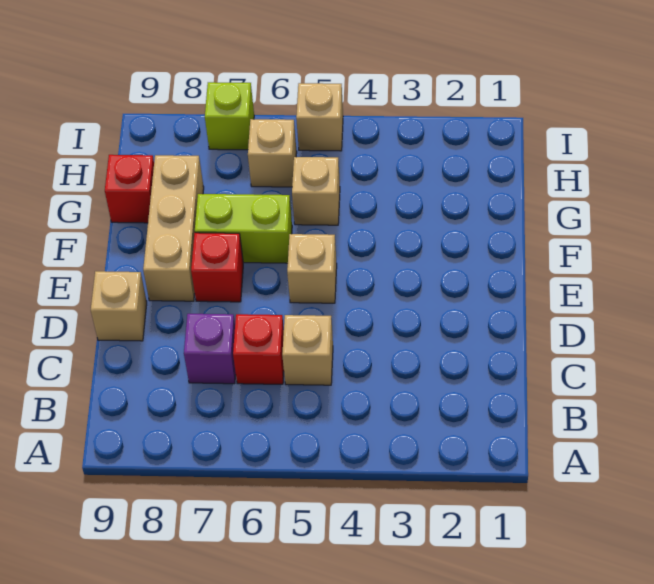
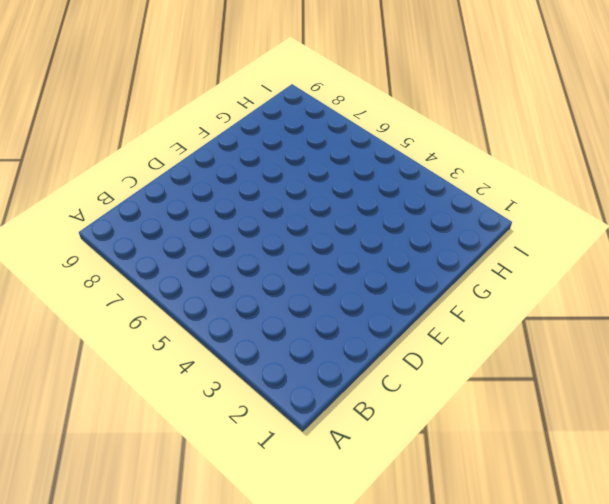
none -> tan 1x1 brick [282,315,333,385]
none -> red 1x1 brick [233,314,284,384]
none -> purple 1x1 brick [184,314,236,384]

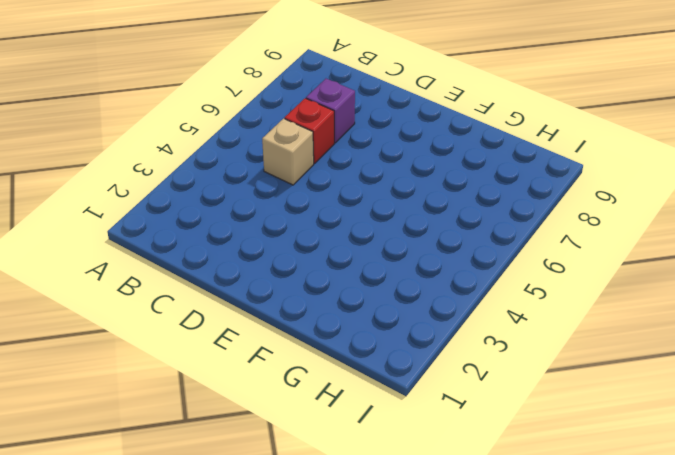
none -> tan 1x1 brick [91,271,147,341]
none -> tan 1x1 brick [287,234,337,303]
none -> red 1x1 brick [191,233,243,302]

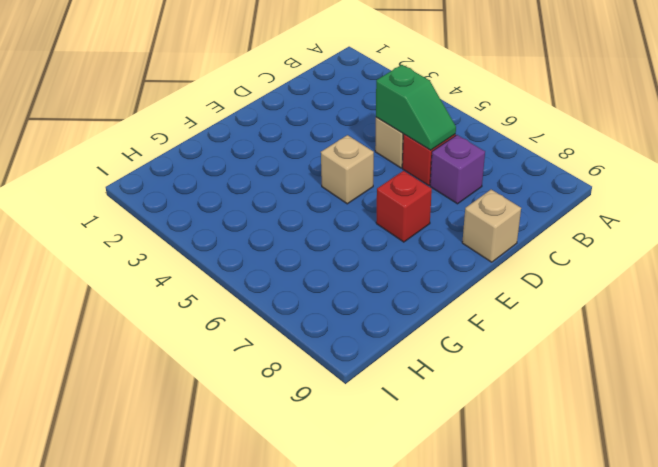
green 1x2 slope [376,65,456,150] -> none
none -> tan 1x3 brick [143,155,204,301]
none -> lime 1x2 brick [195,194,292,263]
none -> tan 1x1 brick [292,157,340,225]

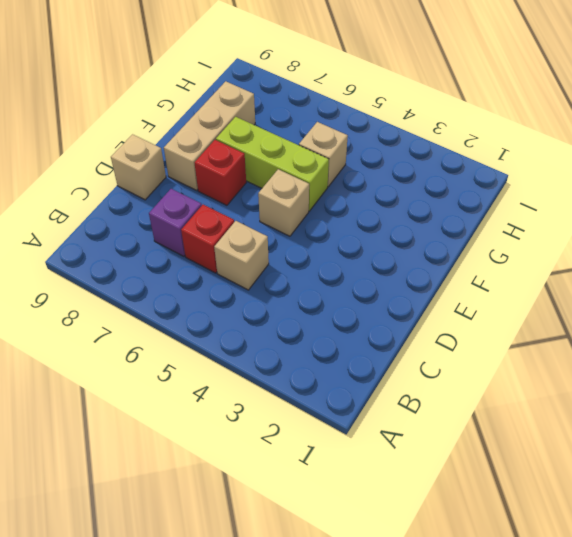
lime 1x3 brick [216,117,329,211] -> lime 1x2 brick [195,194,292,263]
none -> red 1x1 brick [105,155,154,223]
none -> tan 1x1 brick [248,119,297,187]
none -> tan 1x1 brick [296,83,343,151]

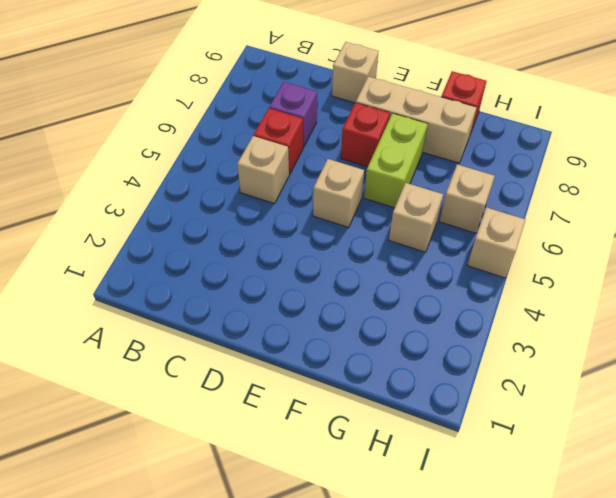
none -> lime 1x1 brick [205,82,254,150]

